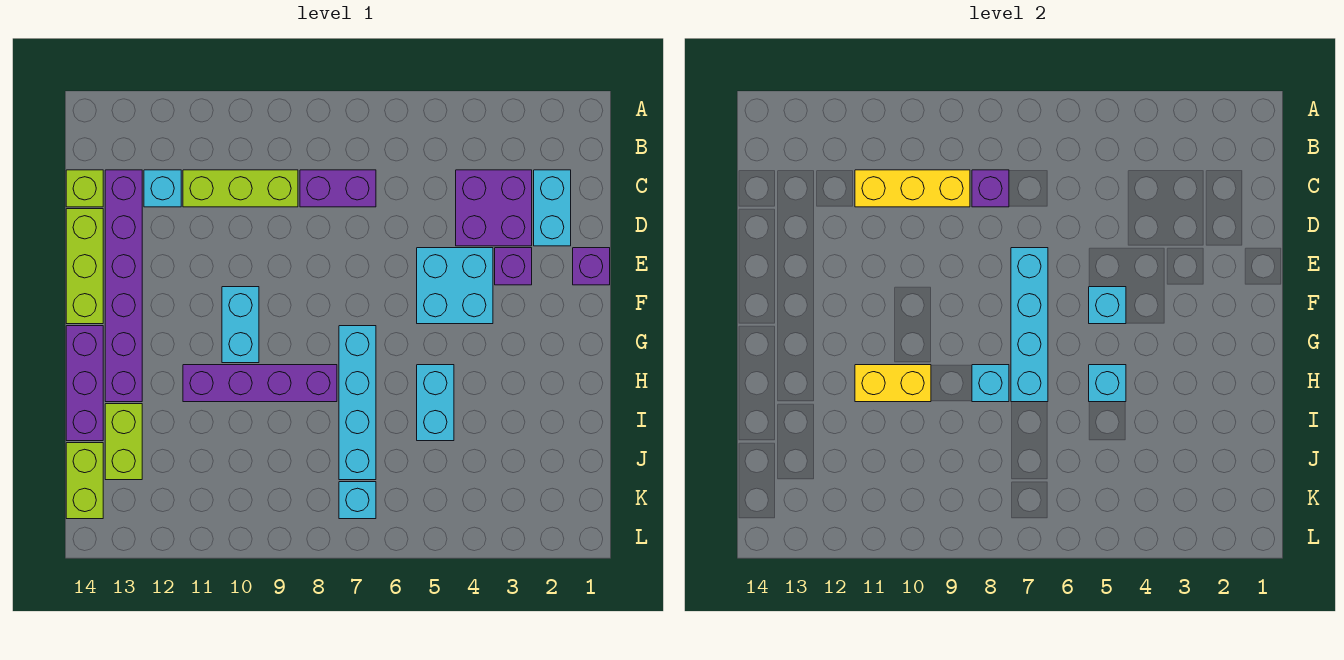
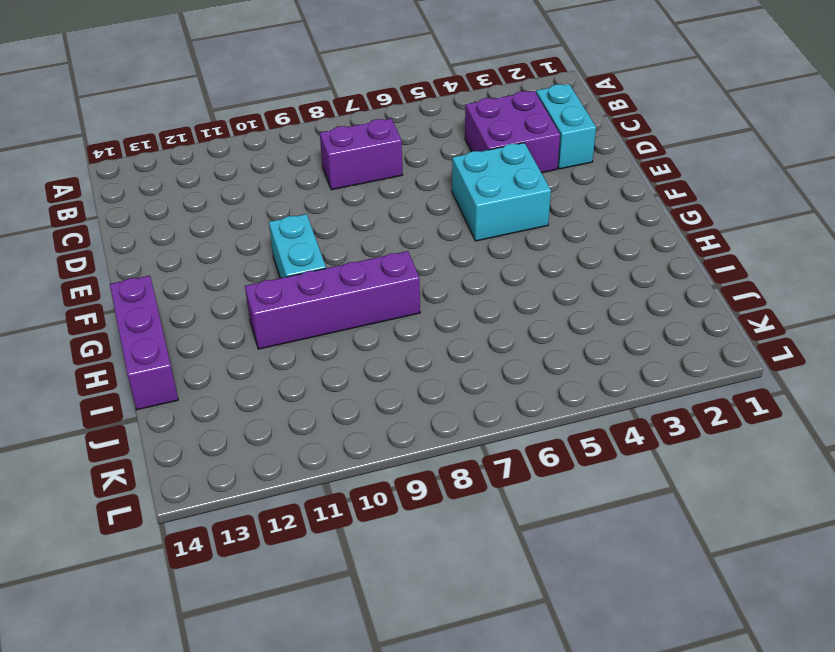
none -> lime 1x3 brick [183,170,298,207]
none -> cyan 1x1 brick [144,170,181,207]
none -> purple 1x6 brick [105,170,142,402]

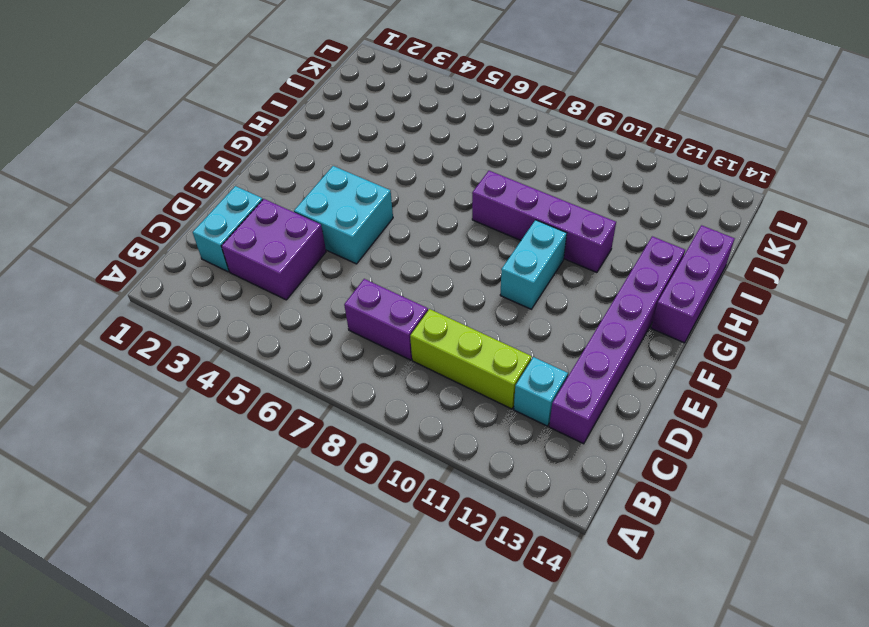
none -> lime 1x1 brick [66,170,103,207]
none -> lime 1x3 brick [66,209,103,324]
none -> purple 1x1 brick [573,248,610,285]

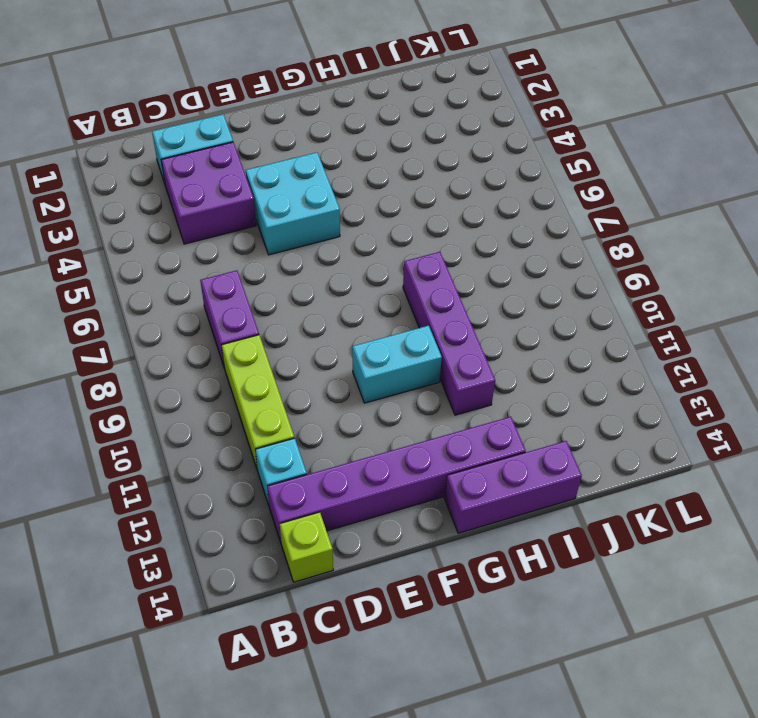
none -> lime 1x3 brick [66,209,103,324]
none -> purple 1x1 brick [573,248,610,285]
none -> purple 1x1 brick [495,248,532,285]

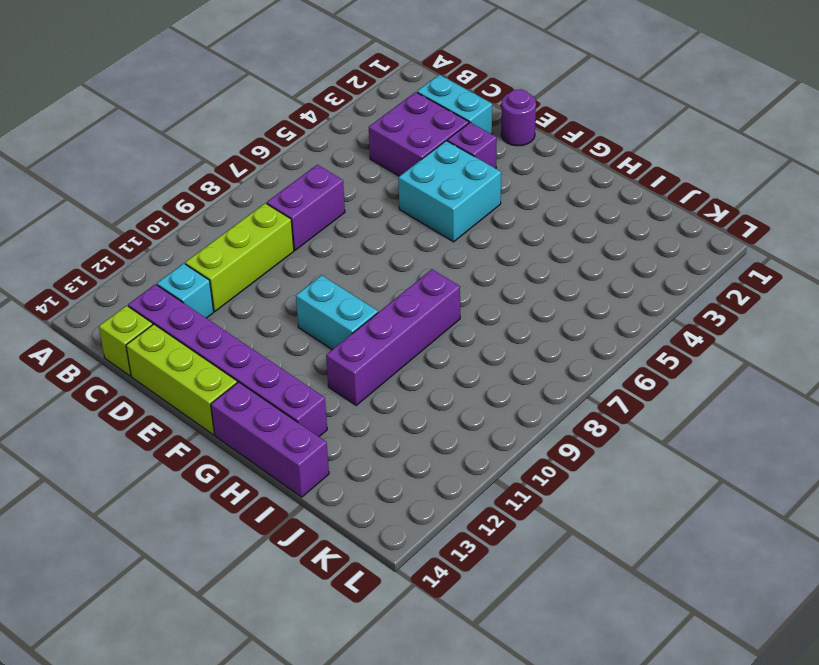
purple 1x1 round brick [501,89,536,146] -> purple 1x1 brick [573,248,610,285]
none -> cyan 1x4 brick [339,326,376,480]
none -> cyan 1x2 brick [417,365,454,441]
none -> lime 1x2 brick [105,404,142,480]

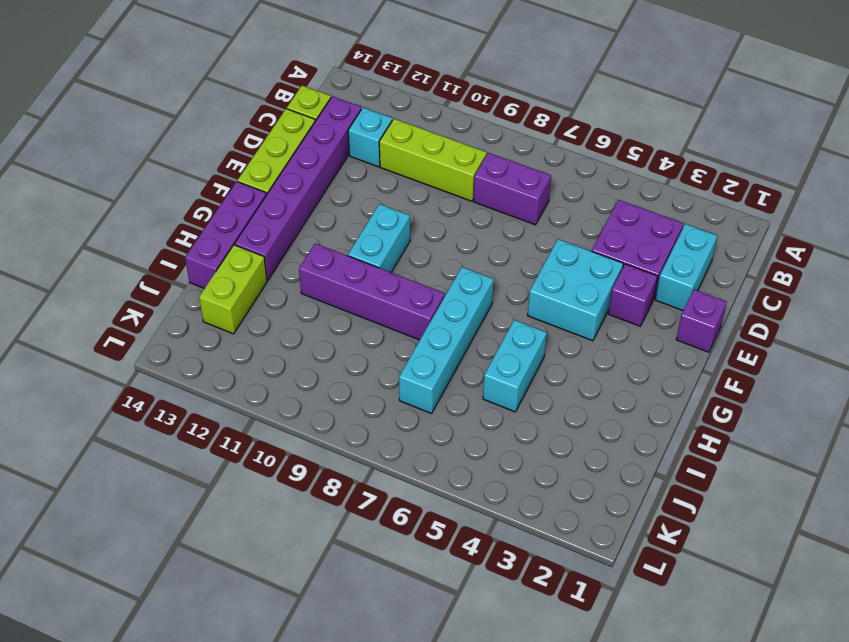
none -> lime 1x2 brick [66,443,103,519]
none -> cyan 1x1 brick [339,482,376,519]
none -> purple 1x1 brick [972,170,1009,207]

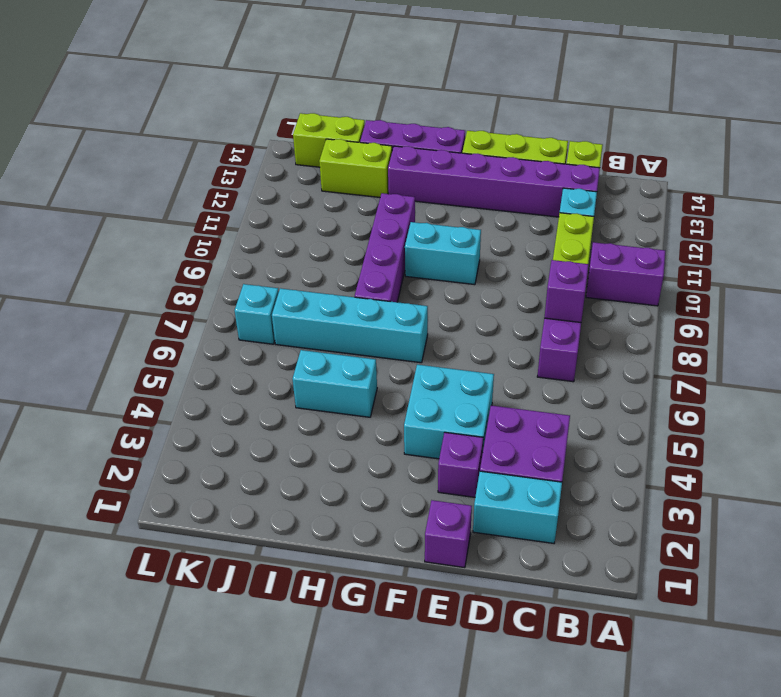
purple 1x2 brick [586,242,665,306] -> none
none -> yellow 1x3 brick [855,170,970,207]
none -> cyan 1x4 brick [1011,248,1048,402]
none -> cyan 1x1 brick [1089,287,1126,324]

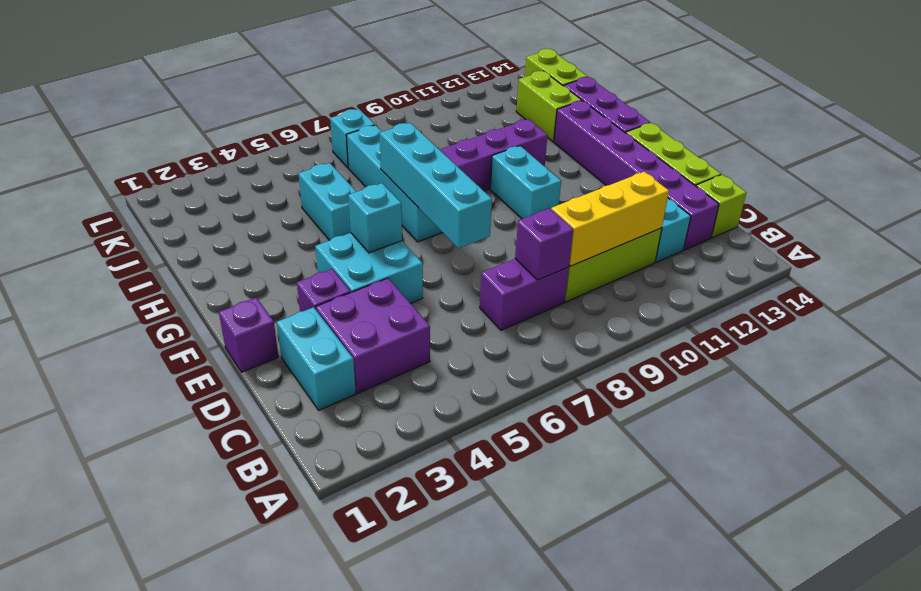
none -> cyan 1x1 brick [1089,365,1126,402]
none -> cyan 1x1 brick [972,365,1009,402]
none -> yellow 1x2 brick [855,365,931,402]

